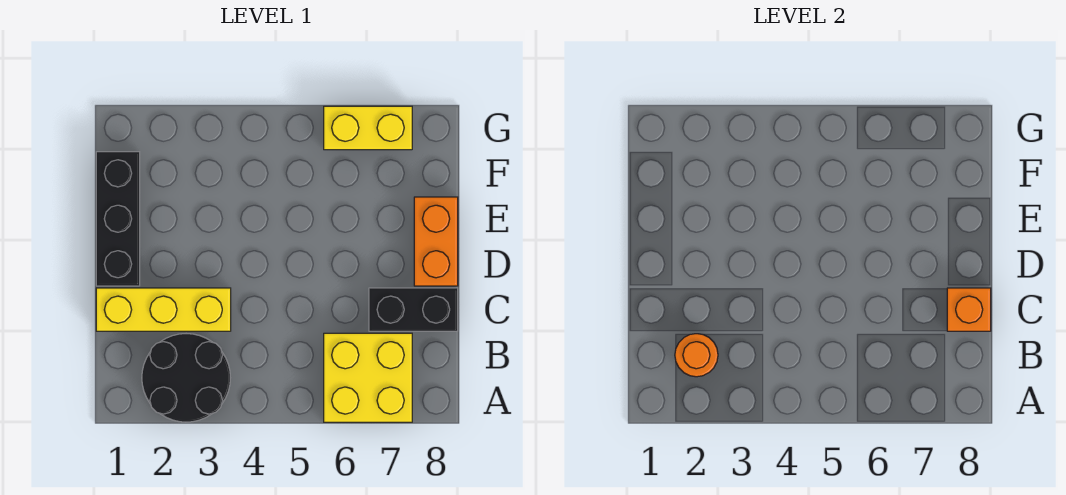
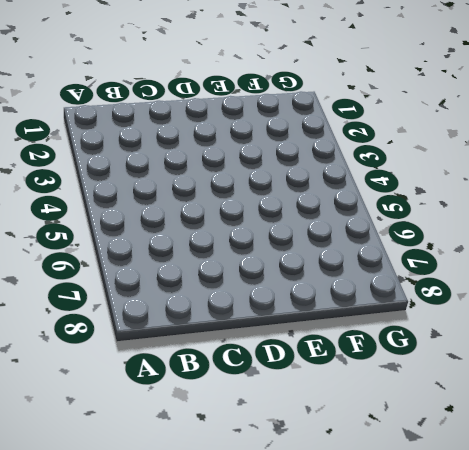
none -> black 2x2 round brick [142,334,230,422]
none -> yellow 2x2 brick [324,333,412,422]

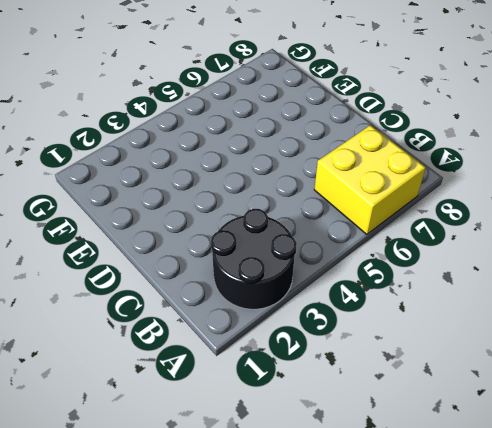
none -> yellow 1x3 brick [96,288,231,331]
none -> black 1x2 brick [369,288,458,331]

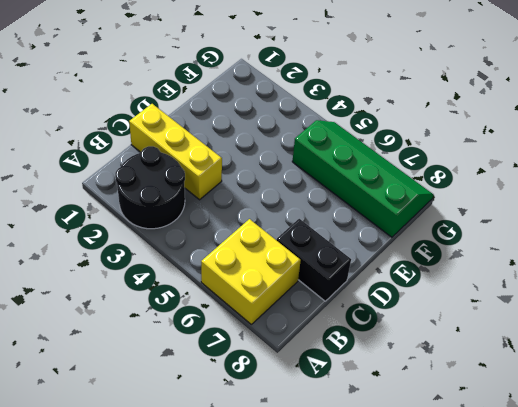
green 2x4 slope [292,120,433,237] -> yellow 1x2 brick [324,106,412,150]
none -> black 1x3 brick [96,152,140,286]
none -> orange 1x2 brick [414,197,458,286]

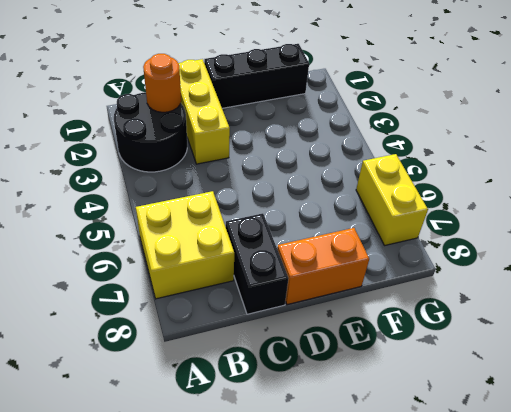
none -> orange 1x1 brick [947,288,991,331]

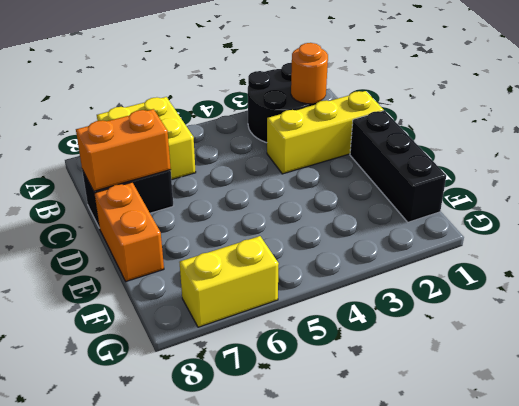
orange 1x2 brick [76,109,171,191] -> orange 1x1 brick [947,288,991,331]

